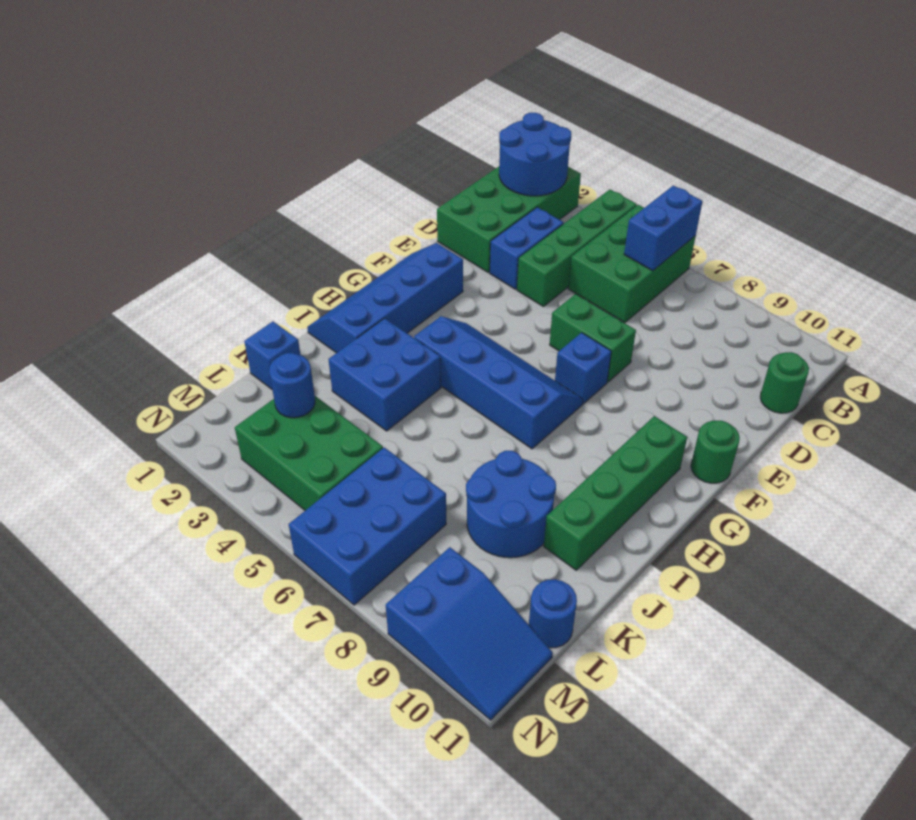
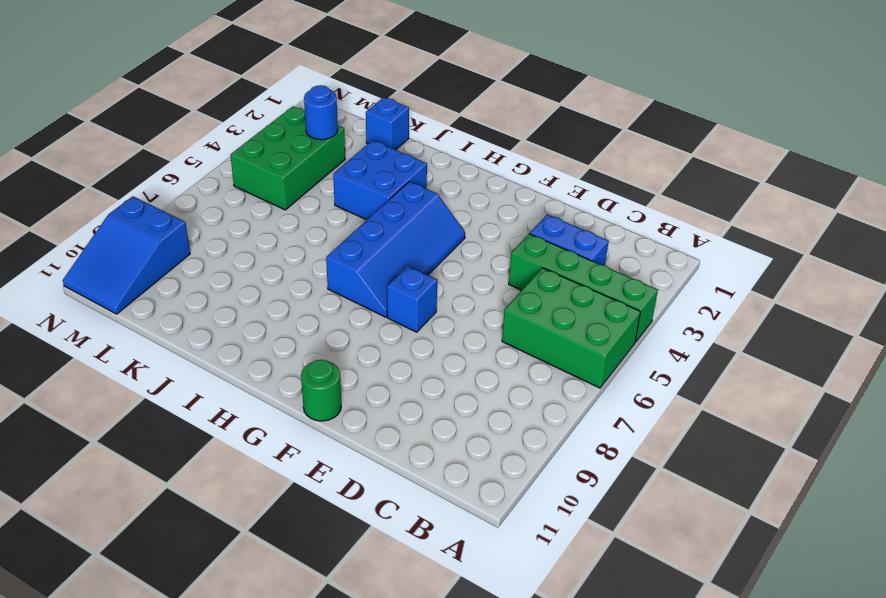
none -> green 2x4 brick [437,167,581,273]
none -> green 1x1 round brick [760,352,809,413]
none -> green 1x2 brick [550,294,636,382]

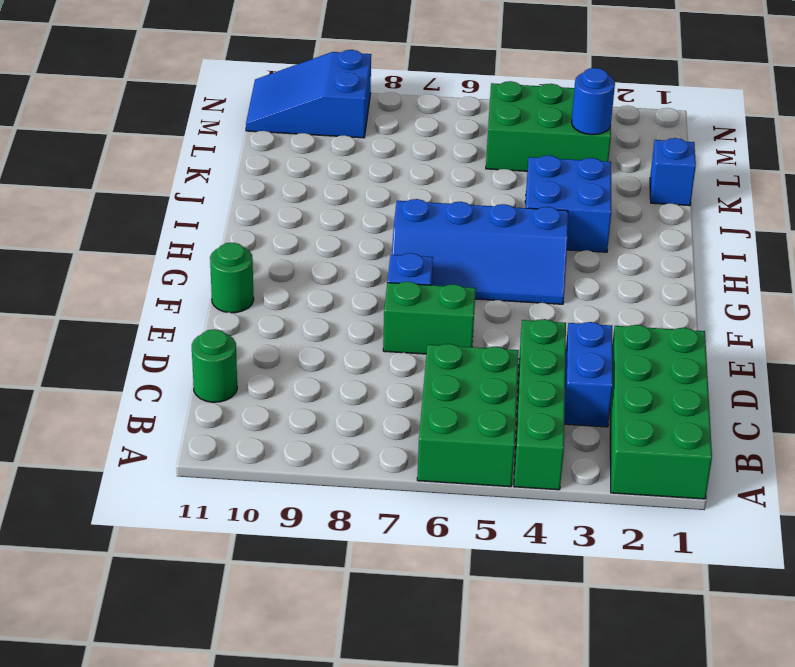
none -> blue 2x4 slope [307,243,463,353]
none -> green 1x4 brick [544,416,687,570]
none -> blue 2x2 round brick [466,451,556,558]

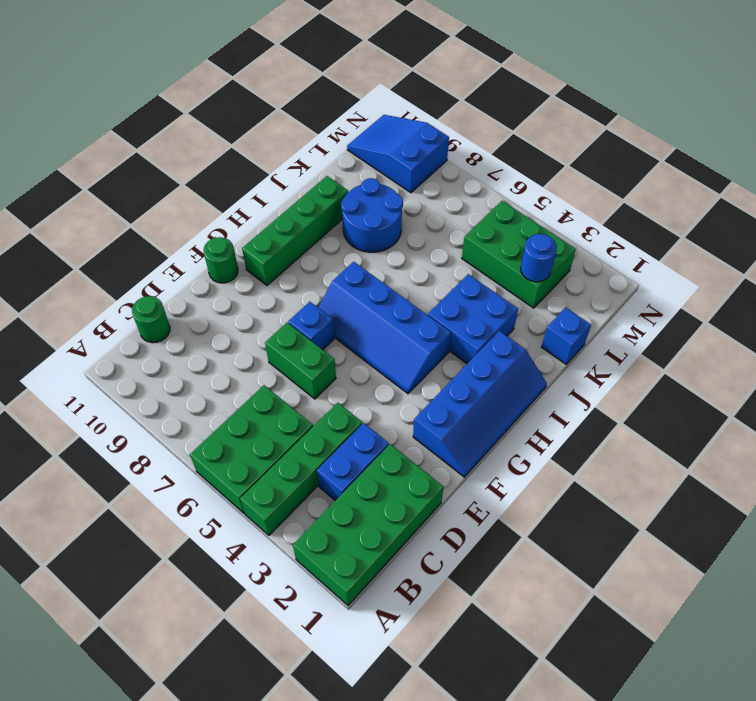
none -> blue 2x3 brick [289,447,446,605]
none -> blue 1x1 round brick [529,579,577,648]
none -> blue 2x2 round brick [499,113,571,196]

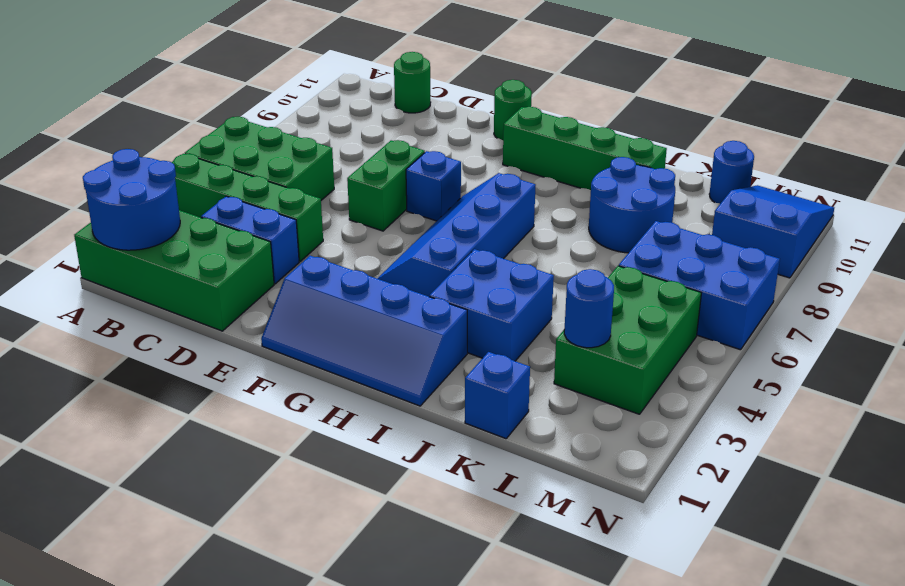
none -> blue 1x2 brick [624,186,703,271]

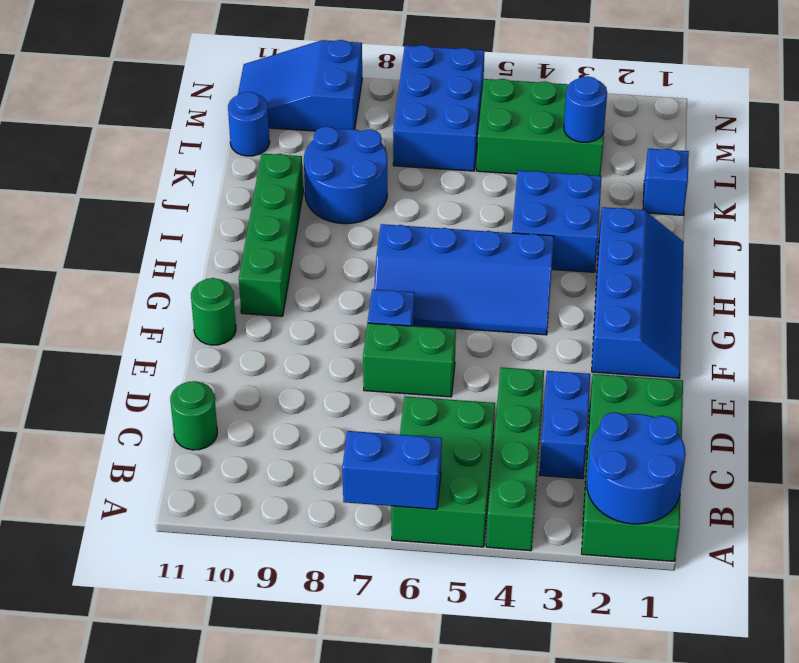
blue 1x2 brick [342,431,442,509] -> blue 1x2 brick turned to [624,186,703,271]

